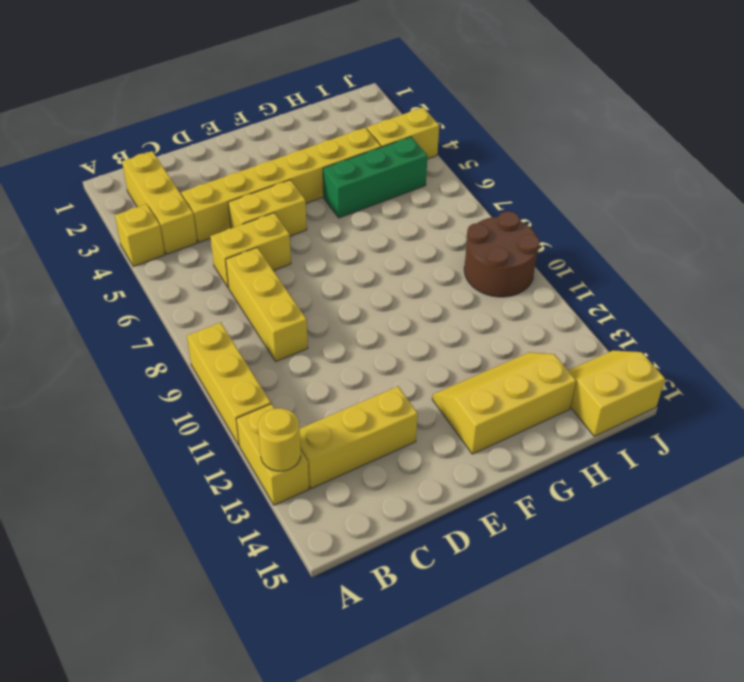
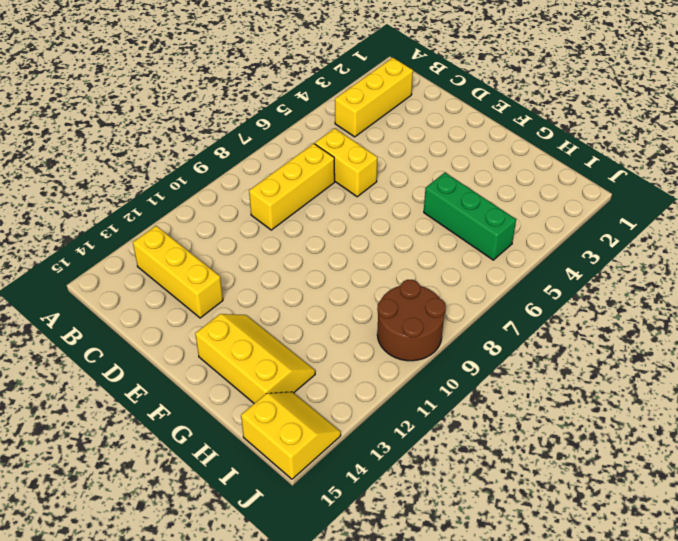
none -> yellow 1x1 brick [115,204,165,266]
none -> yellow 1x3 brick [187,322,271,445]
none -> yellow 1x2 brick [236,404,309,505]

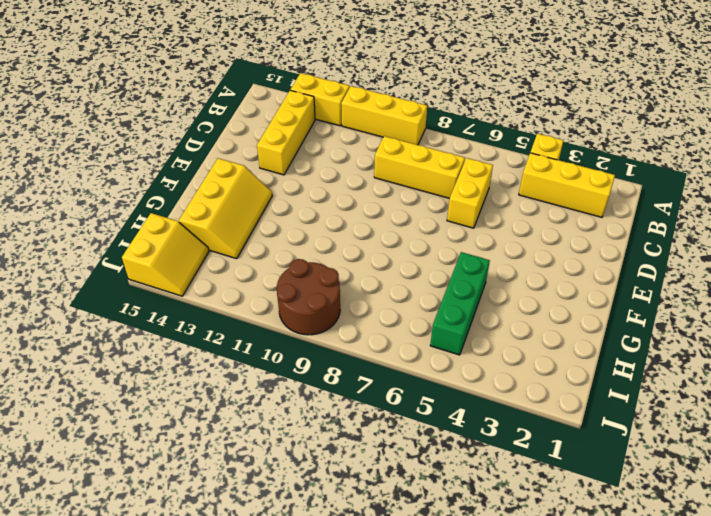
none -> yellow 1x6 brick [181,128,381,242]
none -> yellow 1x2 brick [228,180,307,236]
none -> yellow 1x2 brick [367,108,439,159]

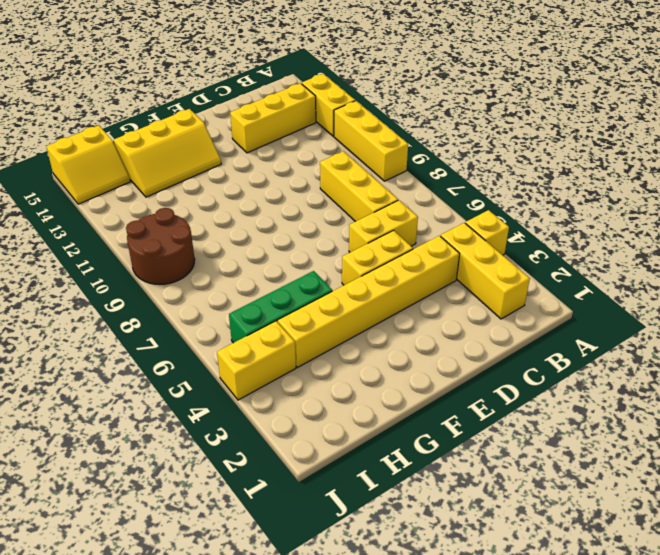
none -> yellow 1x1 round brick [258,408,301,471]

